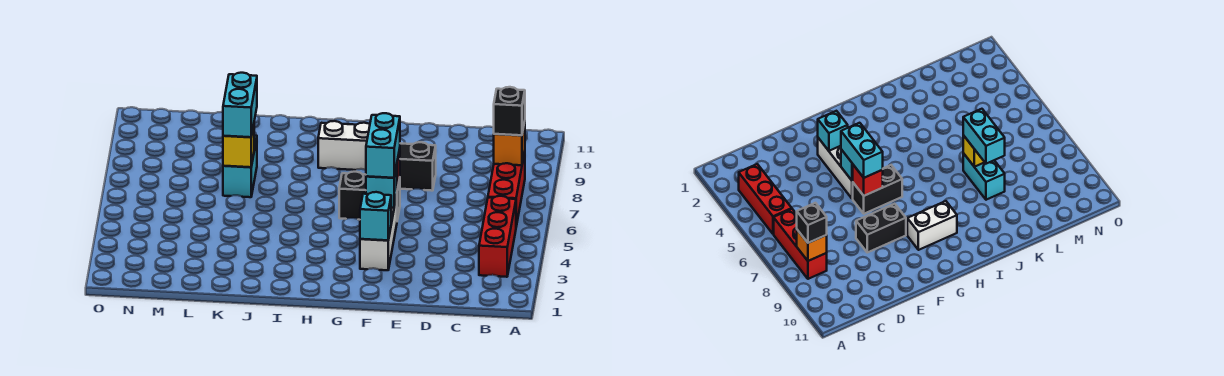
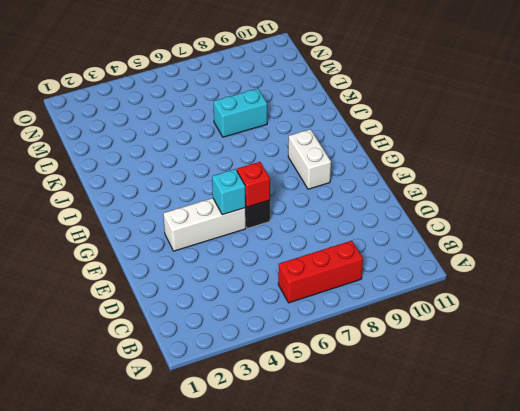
none -> red 1x3 brick [479,196,516,277]
none -> black 1x2 brick [400,142,436,191]
none -> orange 1x1 brick [494,122,525,165]

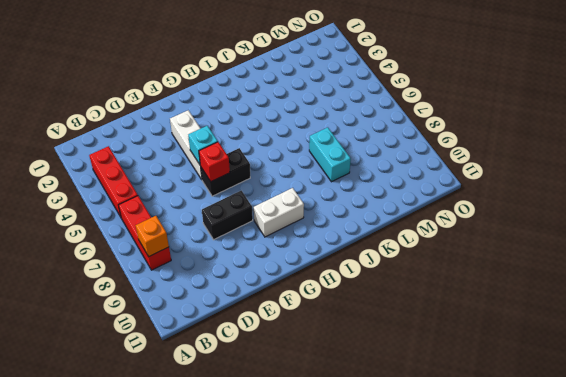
none -> cyan 1x1 brick [360,192,391,240]
none -> yellow 1x1 brick [223,126,254,167]
none -> black 1x1 brick [494,87,525,135]

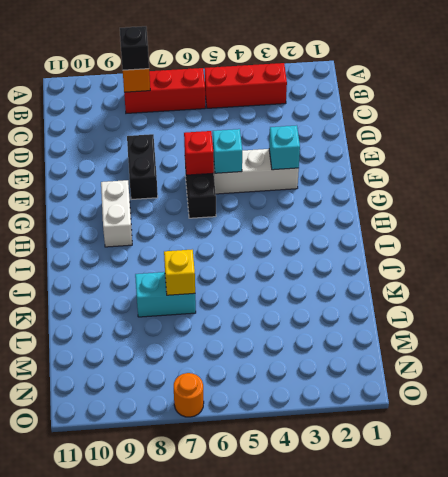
orange 1x1 round brick [174,373,204,417] -> none
none -> cyan 1x2 brick [366,113,400,178]
none -> cyan 1x2 brick [223,73,257,137]

